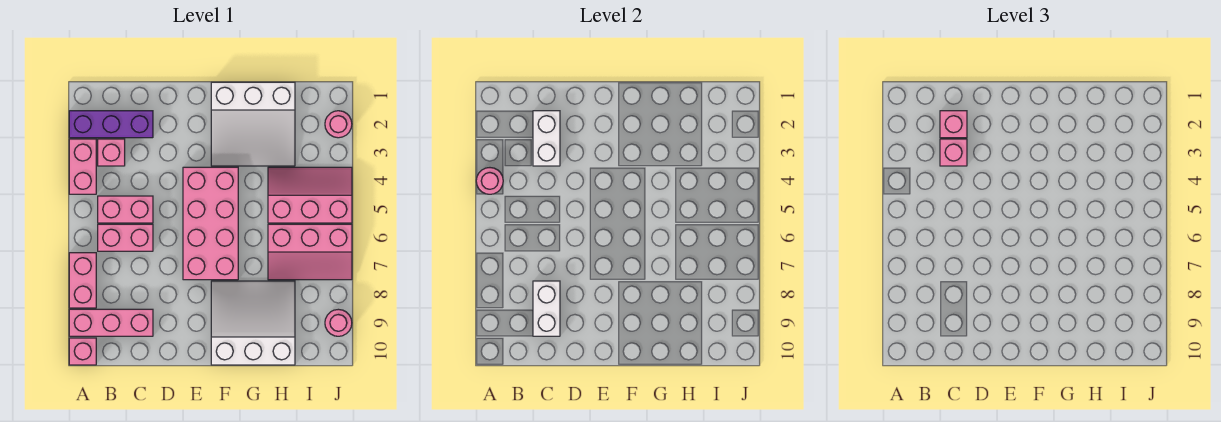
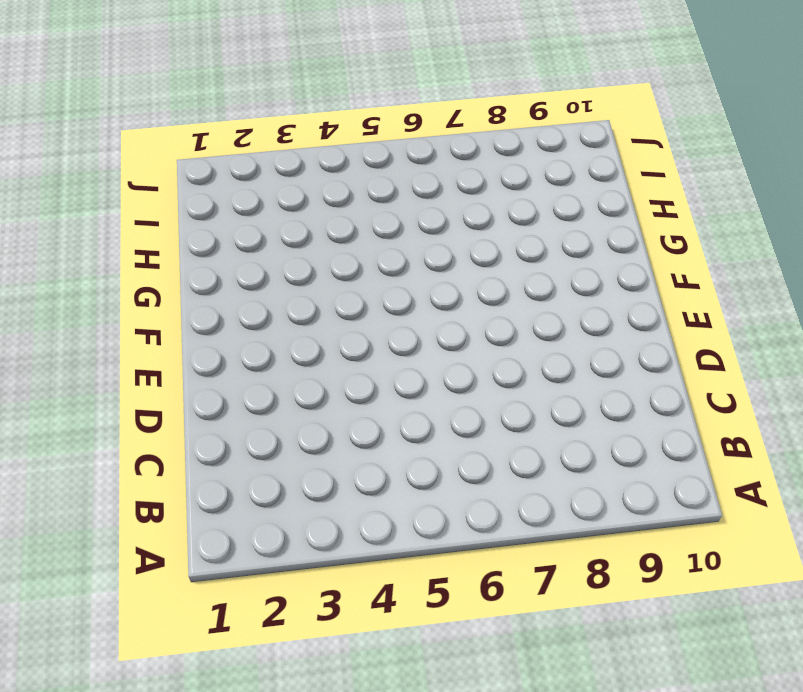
none -> purple 1x3 brick [69,111,153,138]
none -> pink 1x2 brick [69,139,96,194]
none -> pink 1x2 brick [69,253,96,308]

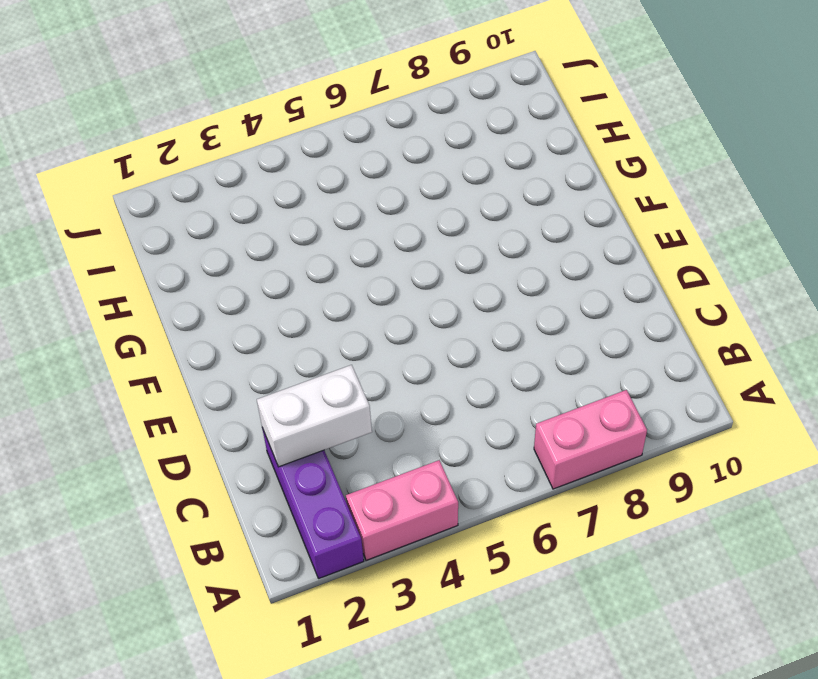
none -> pink 1x3 brick [69,309,153,336]
none -> pink 1x1 brick [69,338,96,365]
none -> pink 1x1 brick [98,139,125,166]

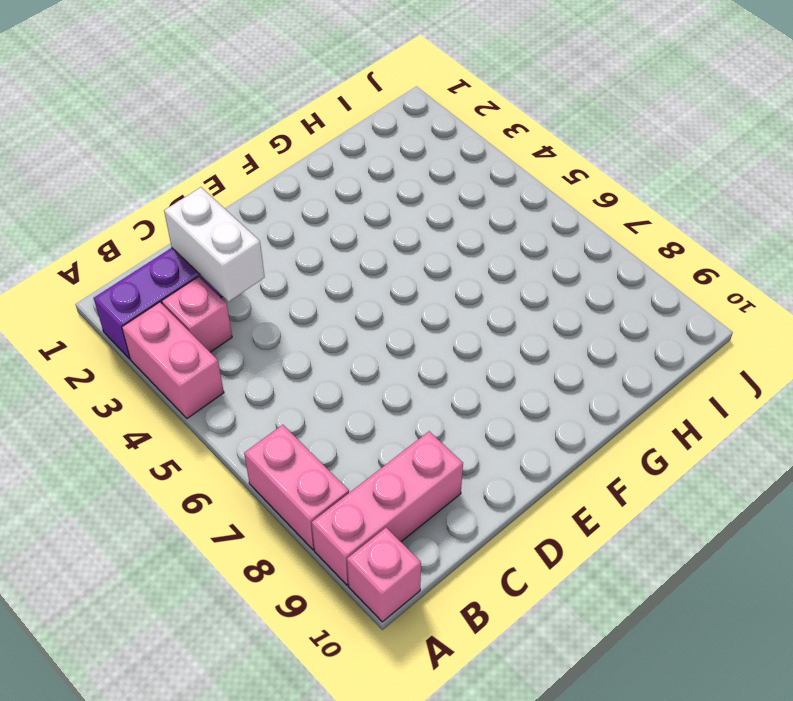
none -> pink 1x2 brick [98,196,153,223]
none -> pink 1x2 brick [98,224,153,251]
none -> pink 2x4 brick [183,167,238,280]

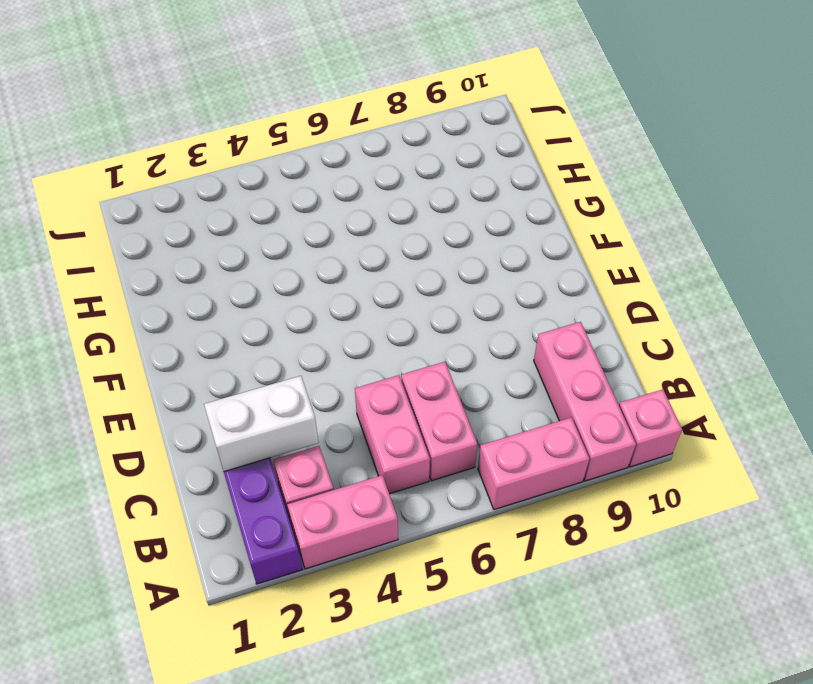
none -> pink 2x4 brick [183,167,238,280]
none -> white 3x3 slope [211,82,295,166]
none -> white 3x3 slope [211,281,295,365]

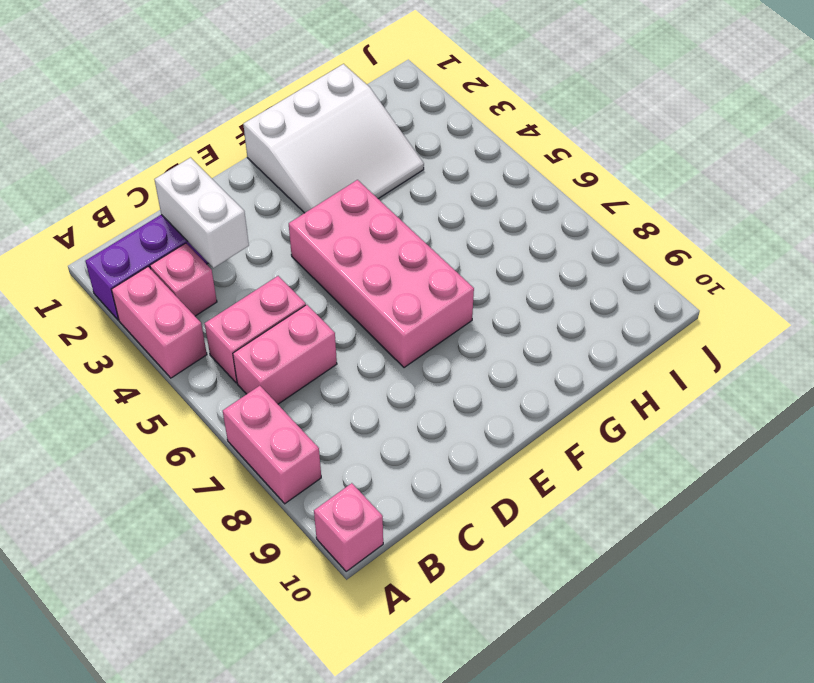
none -> pink 1x3 brick [69,309,153,336]
none -> white 3x3 slope [211,281,295,365]
none -> pink 2x3 slope [268,167,352,223]

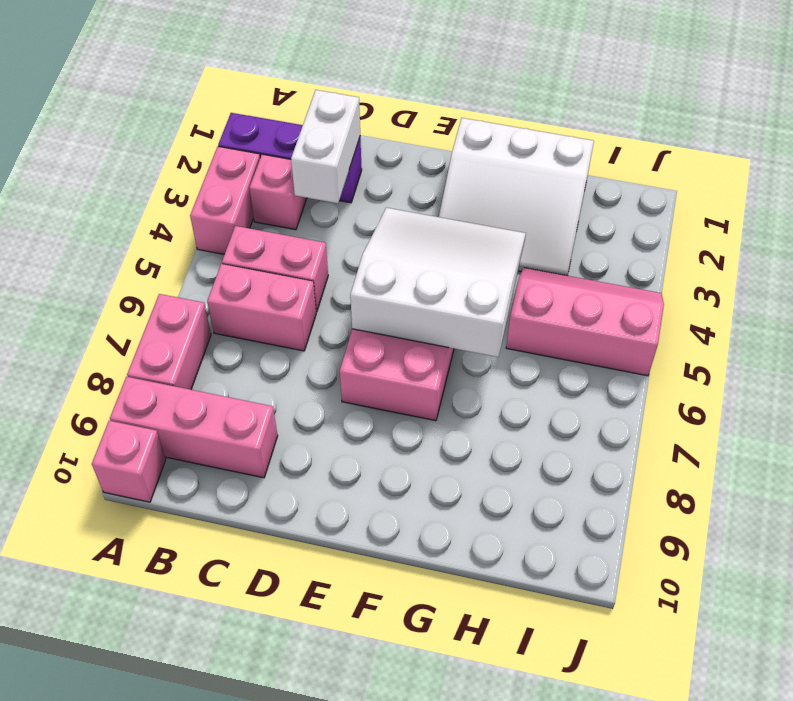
white 3x3 slope [350,208,526,357] -> white 3x3 slope moved to [211,281,295,365]
none -> pink 2x3 slope [268,224,352,280]
none -> pink 1x1 round brick [325,111,352,138]
none -> pink 1x1 round brick [325,309,352,336]

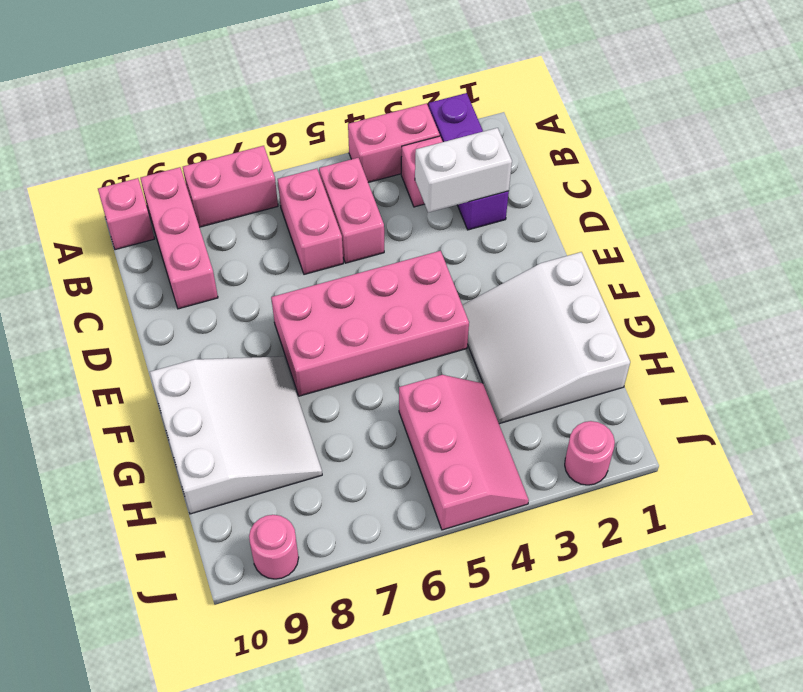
none -> pink 2x3 slope [268,224,352,280]
none -> pink 1x1 round brick [476,168,503,194]
none -> white 1x2 brick [533,281,560,336]

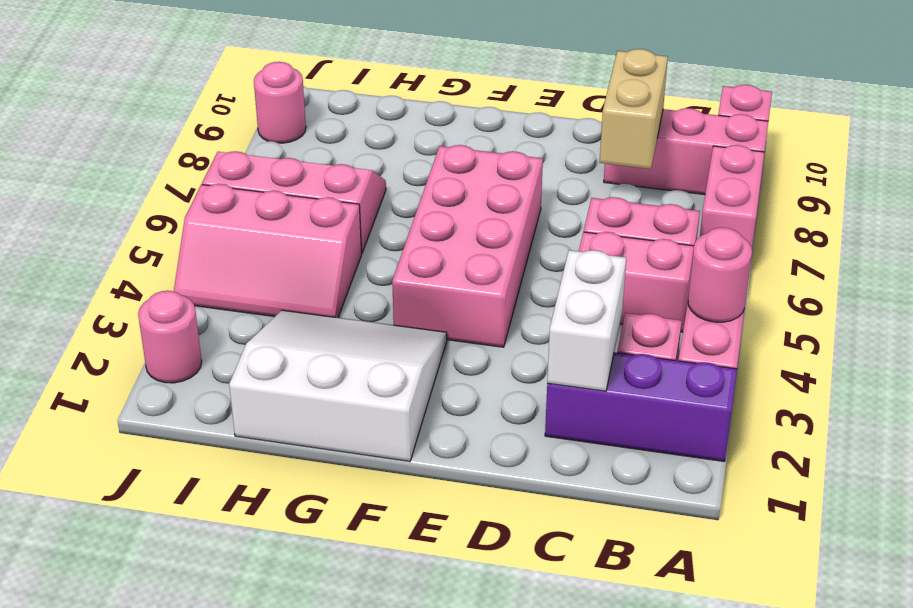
tan 1x2 brick [600,49,668,169] -> white 1x2 brick [533,281,560,336]
none -> white 3x3 slope [211,281,295,365]
none -> pink 1x1 brick [940,111,967,138]
none -> pink 1x1 brick [940,139,967,166]

